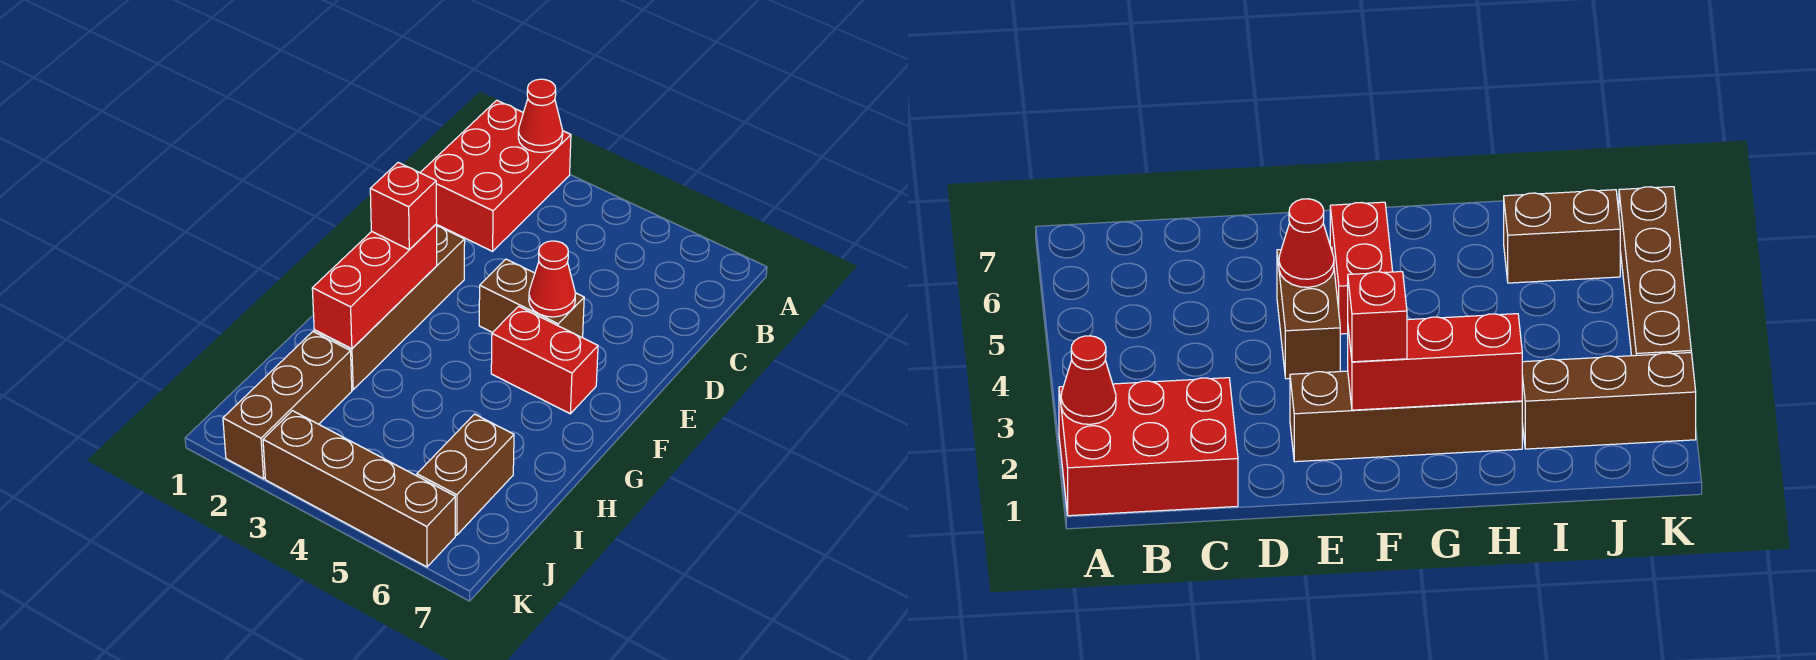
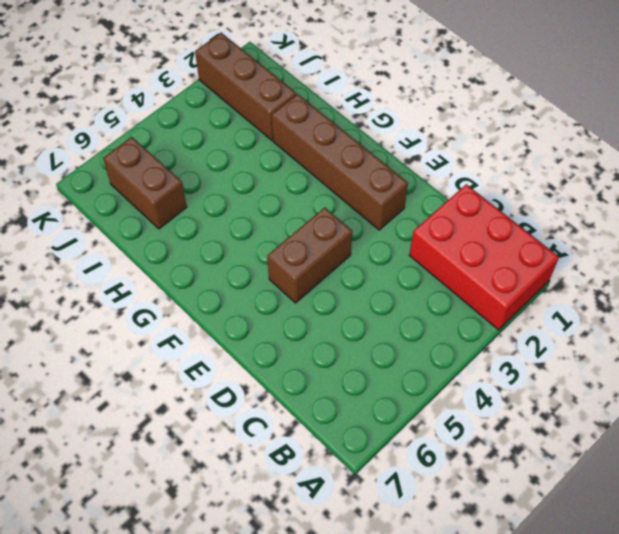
none -> red 1x2 brick [491,307,598,414]
none -> brown 1x4 brick [263,411,455,567]

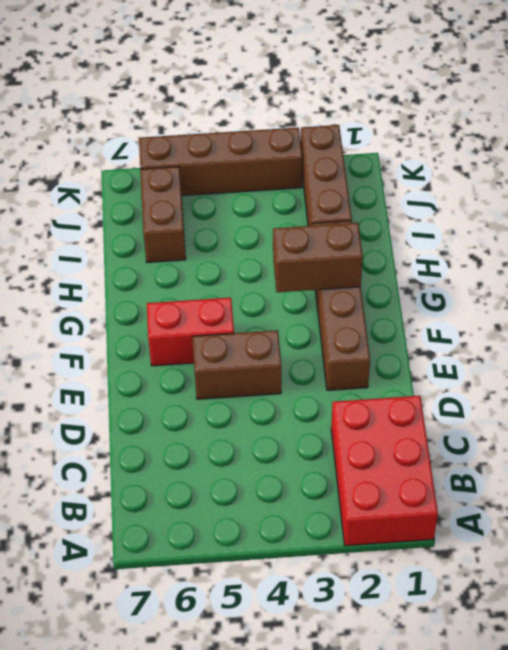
brown 1x2 brick [273,223,363,292] -> red 1x3 brick [312,224,437,349]
none -> red 1x1 cone [518,79,563,152]
none -> red 1x1 cone [529,241,576,317]

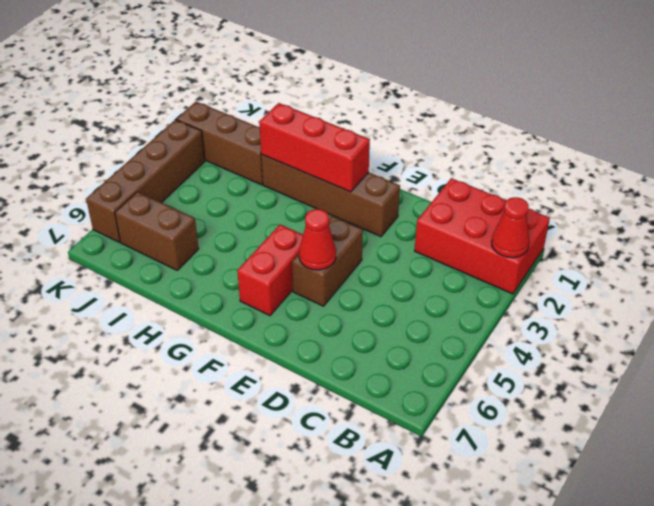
none -> red 1x1 brick [370,163,437,250]

